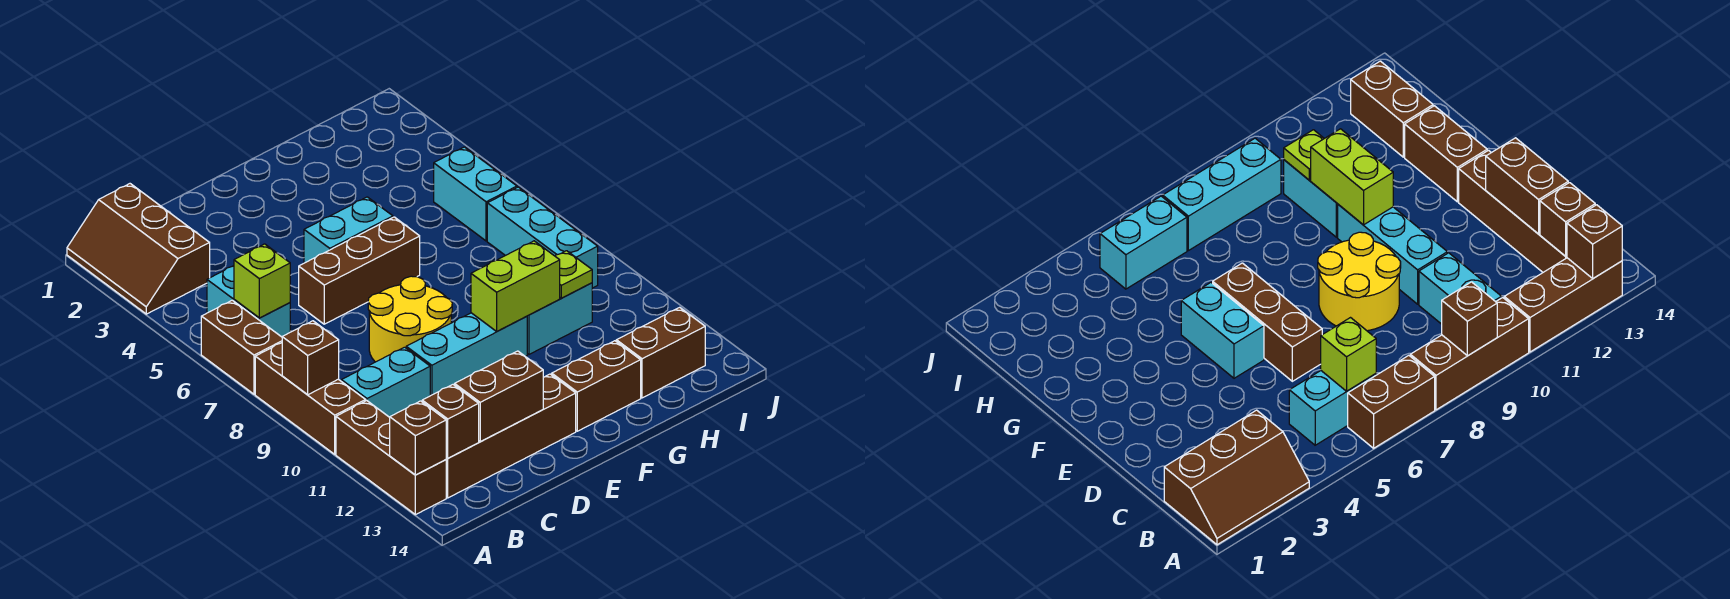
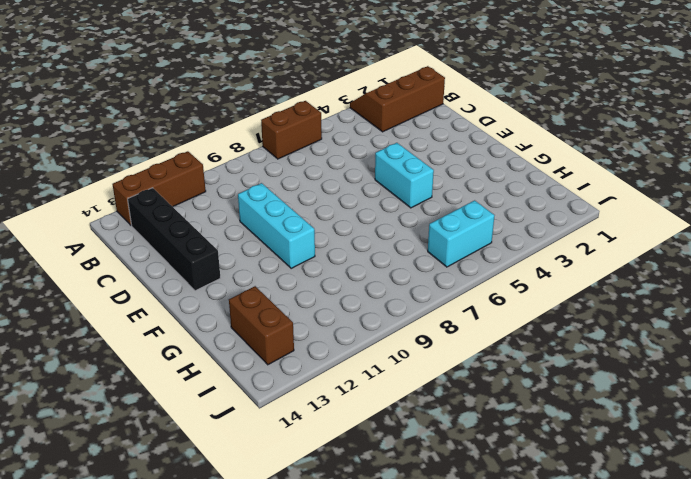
black 1x4 brick [128,188,220,291] -> brown 1x4 brick [446,374,576,498]
none -> brown 1x3 brick [255,343,366,454]
none -> cyan 1x2 brick [207,266,290,337]
none -> cyan 1x2 brick [341,347,430,417]

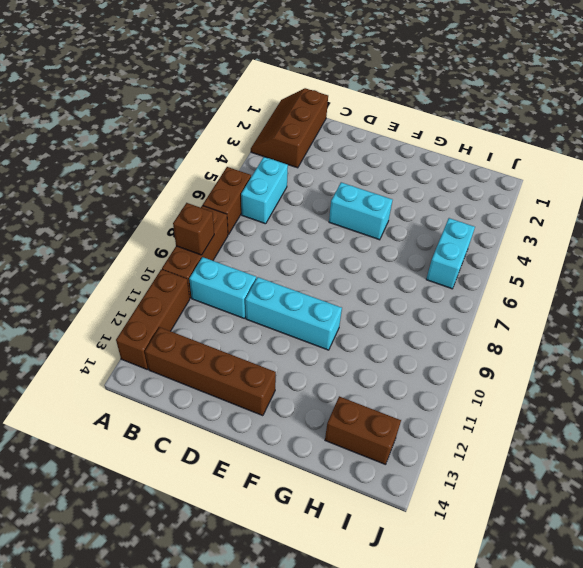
none -> brown 1x3 brick [299,217,420,324]
none -> yellow 2x2 round brick [368,276,452,362]
none -> brown 1x2 brick [552,341,641,431]

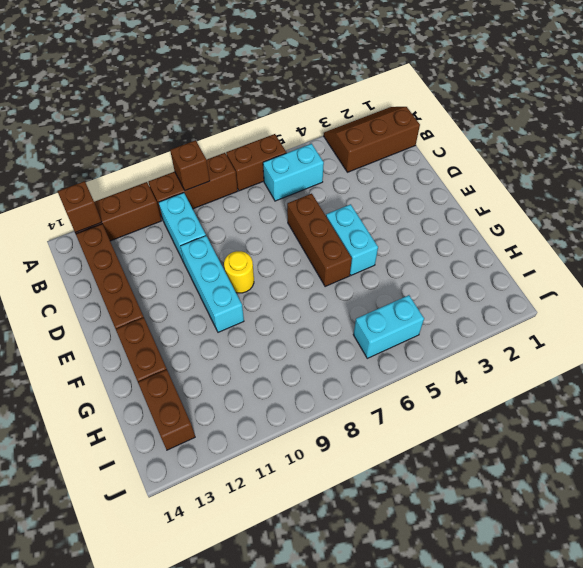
yellow 1x1 round brick [224,251,254,293] -> yellow 2x2 round brick [368,276,452,362]
none -> cyan 1x2 brick [527,283,592,354]
none -> cyan 1x3 brick [487,187,598,288]
none -> lime 1x1 brick [234,244,290,318]

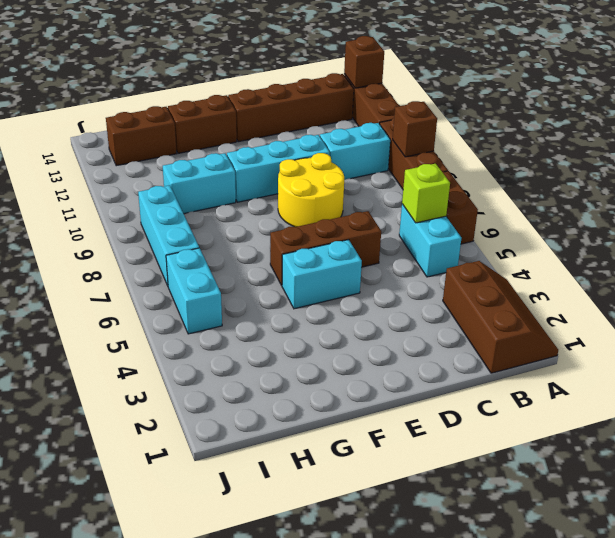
none -> brown 1x1 brick [422,385,479,458]
none -> brown 1x2 brick [455,351,543,441]
none -> lime 1x2 brick [471,241,560,331]

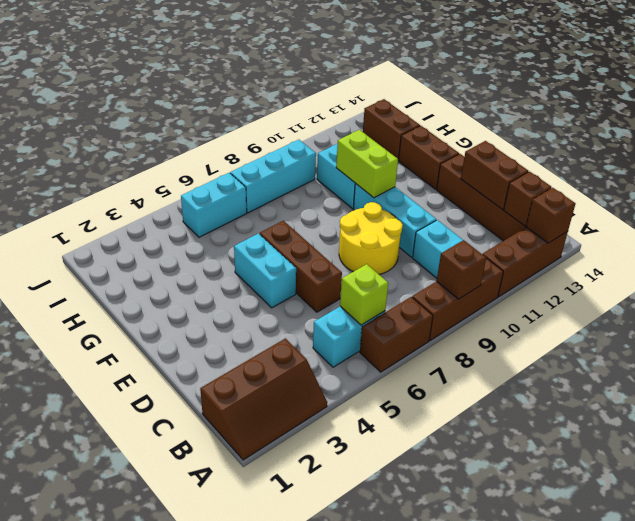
none -> lime 1x1 plate [555,251,592,298]

